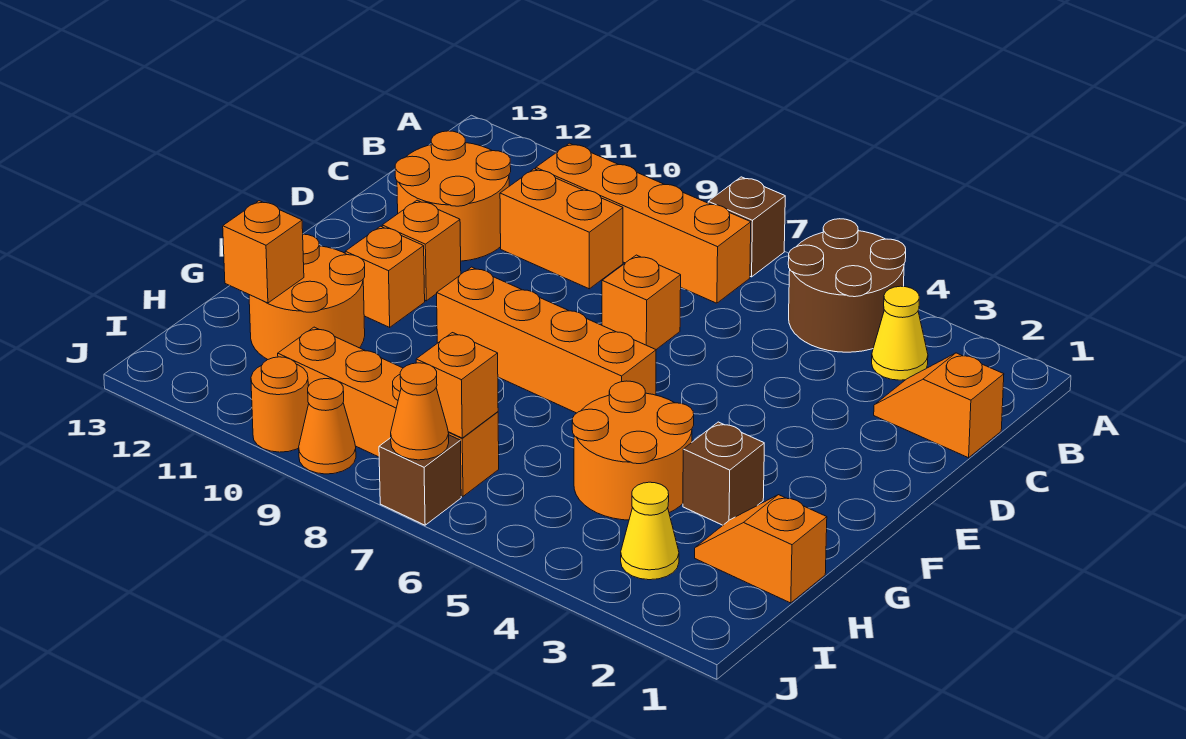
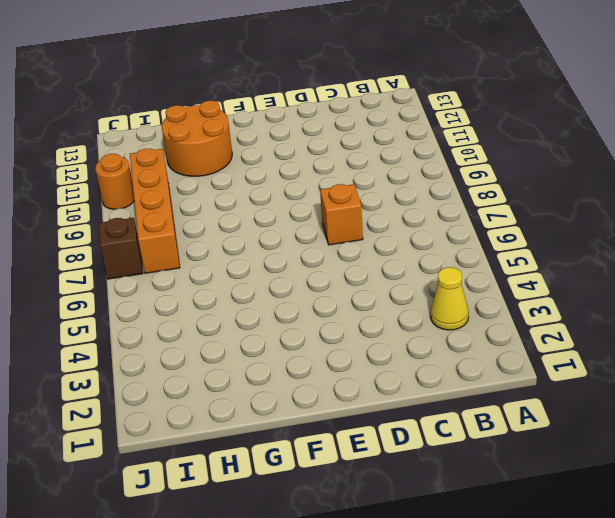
none -> brown 2x2 round brick [788,219,906,352]
none -> brown 1x1 brick [708,177,785,277]
none -> orange 1x4 brick [536,143,751,303]

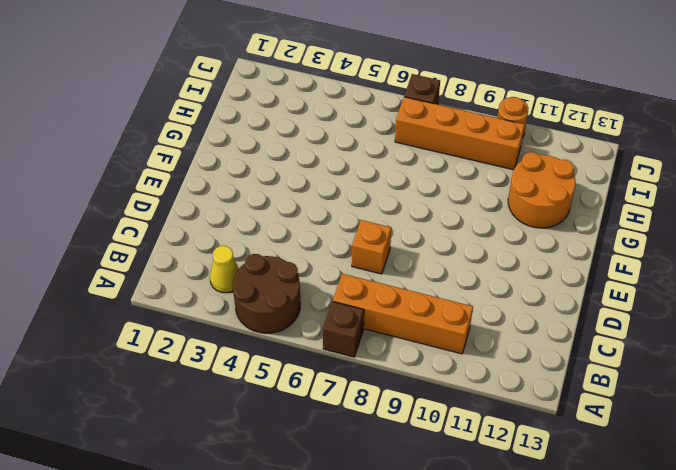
none -> orange 1x2 slope [874,353,1004,458]
none -> orange 1x2 brick [500,169,623,289]
none -> orange 2x2 round brick [395,131,511,261]

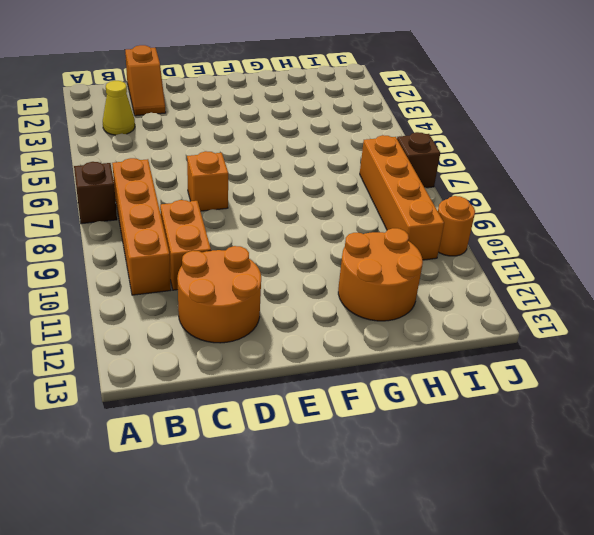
none -> brown 2x2 round brick [788,219,906,352]
none -> orange 1x1 brick [382,200,461,301]
none -> orange 1x4 brick [437,267,656,413]

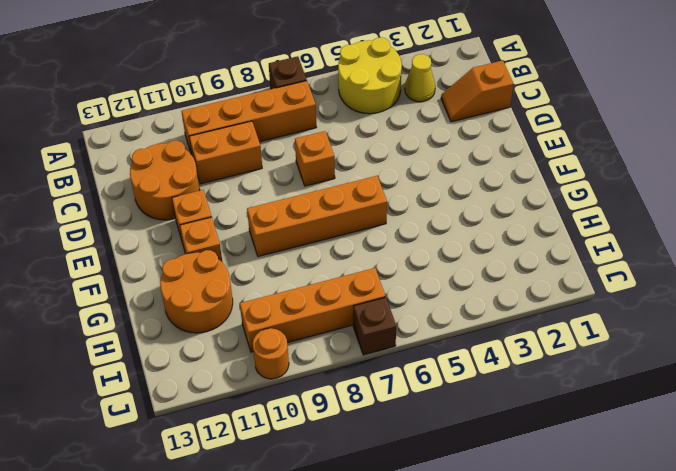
yellow 2x2 round brick [338,37,402,114] -> brown 2x2 round brick [788,219,906,352]
none -> brown 1x1 brick [683,422,764,525]
none -> orange 2x2 round brick [572,381,694,520]
none -> orange 1x2 slope [695,495,827,603]

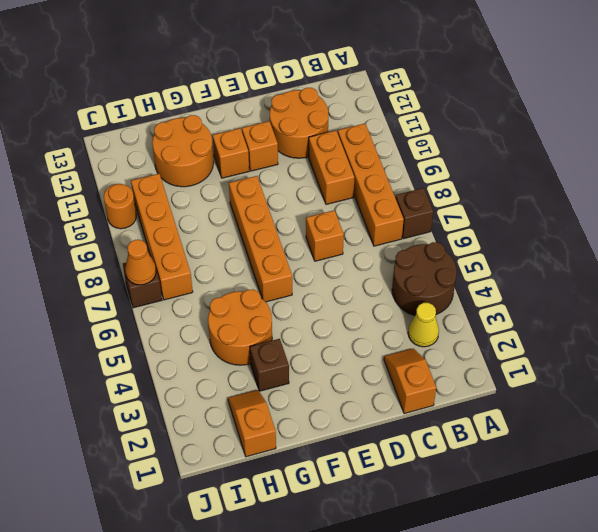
none -> yellow 1x1 cone [621,482,679,580]
none -> orange 1x1 cone [299,379,356,474]
none -> orange 1x1 brick [223,201,304,303]

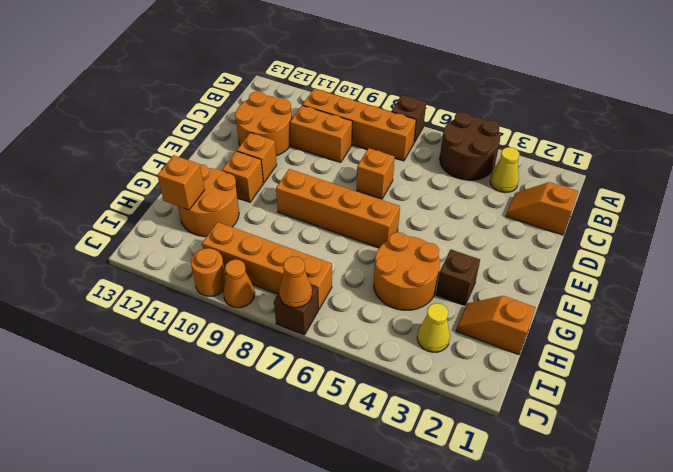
none -> orange 1x1 brick [416,333,498,438]

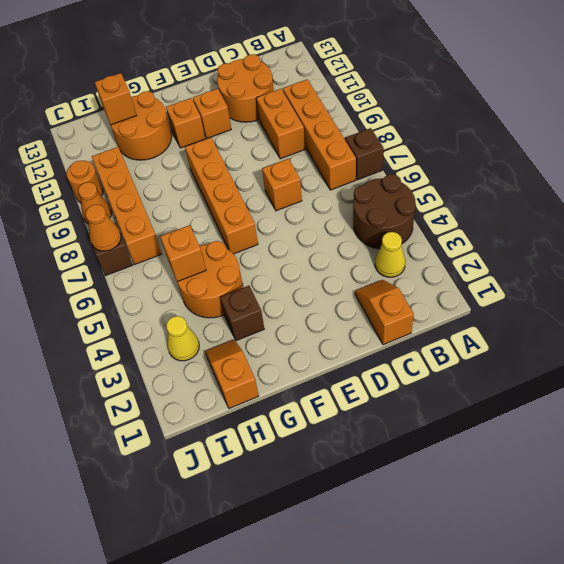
orange 1x1 brick [160,225,206,282] -> orange 1x1 brick moved to [416,333,498,438]

